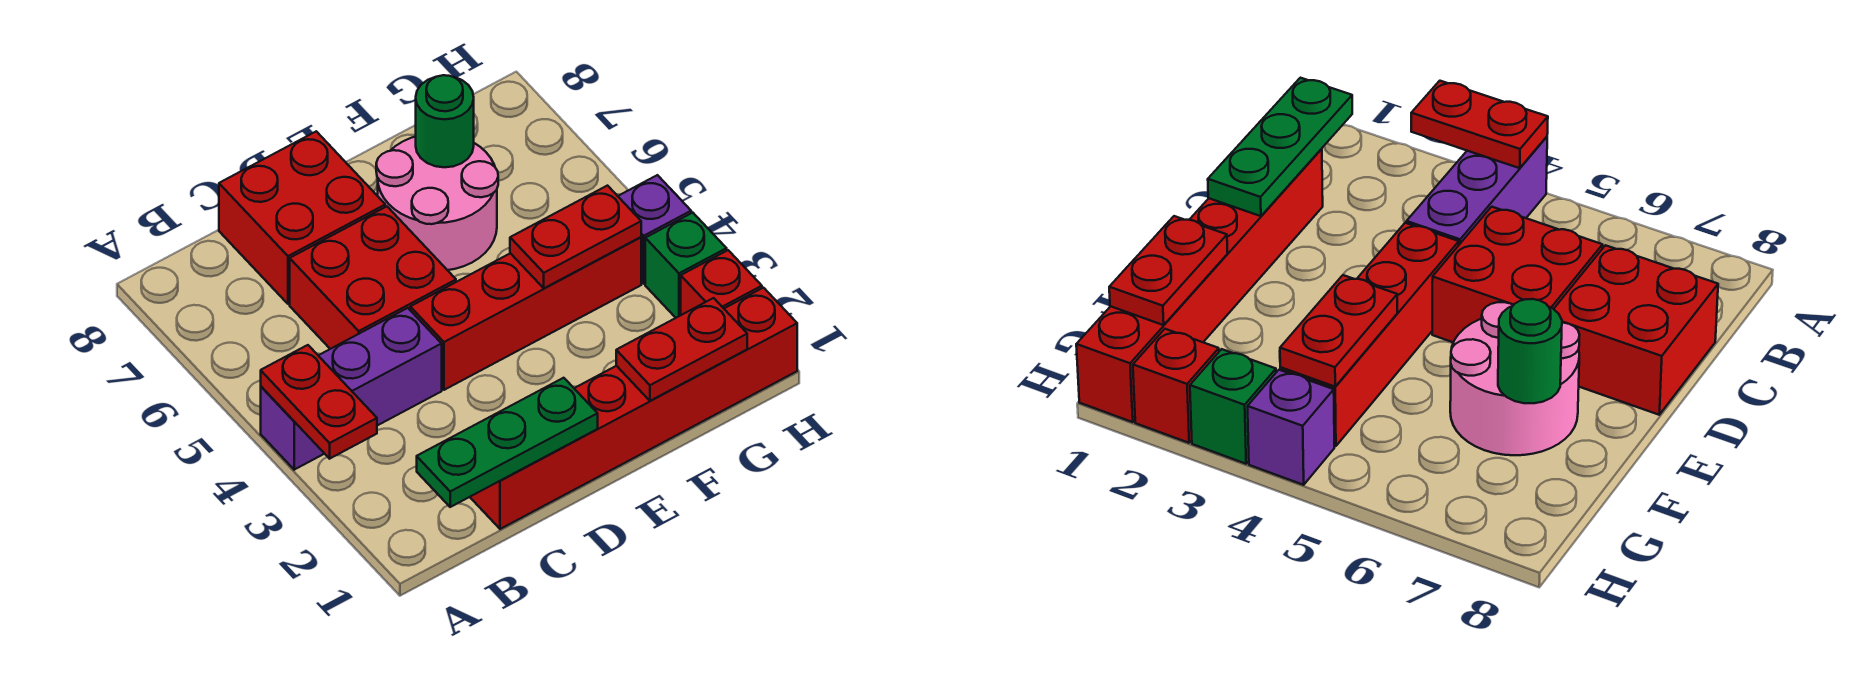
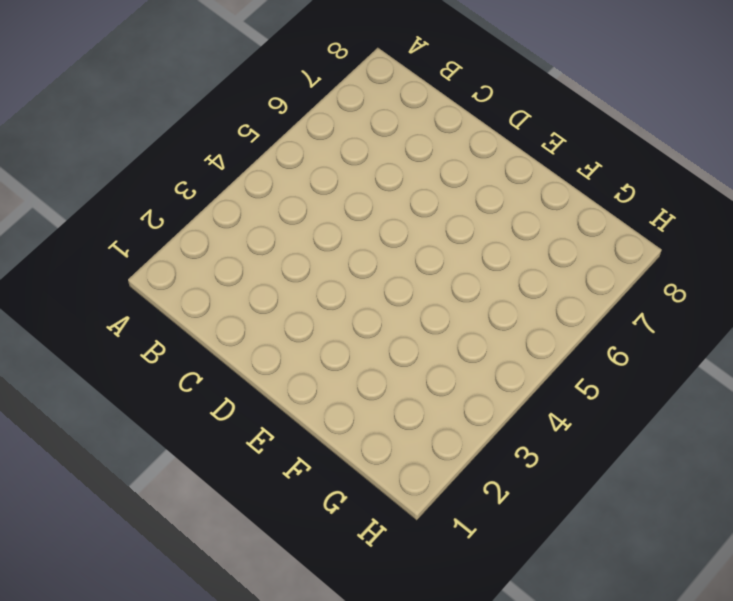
none -> purple 1x3 brick [261,308,442,470]
none -> red 1x6 brick [470,288,797,529]
none -> red 2x2 brick [290,207,456,349]

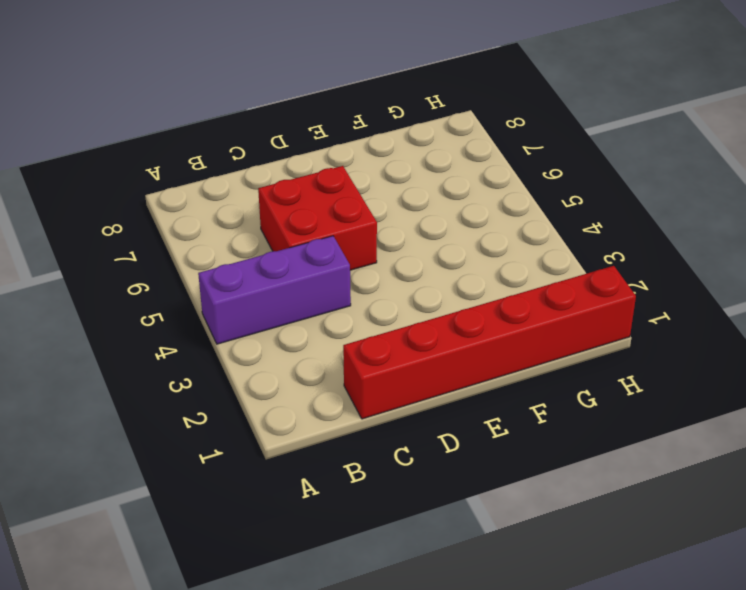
none -> red 2x2 brick [219,131,385,304]
none -> red 1x4 brick [410,237,641,390]
none -> pink 2x2 round brick [376,137,498,270]

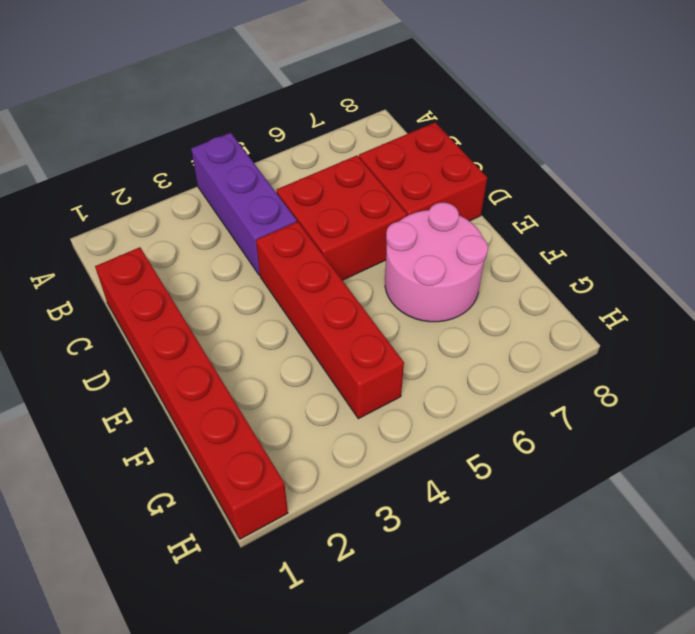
none -> red 1x1 brick [681,250,762,315]
none -> green 1x1 brick [645,213,727,318]
none -> purple 1x1 brick [618,175,691,284]

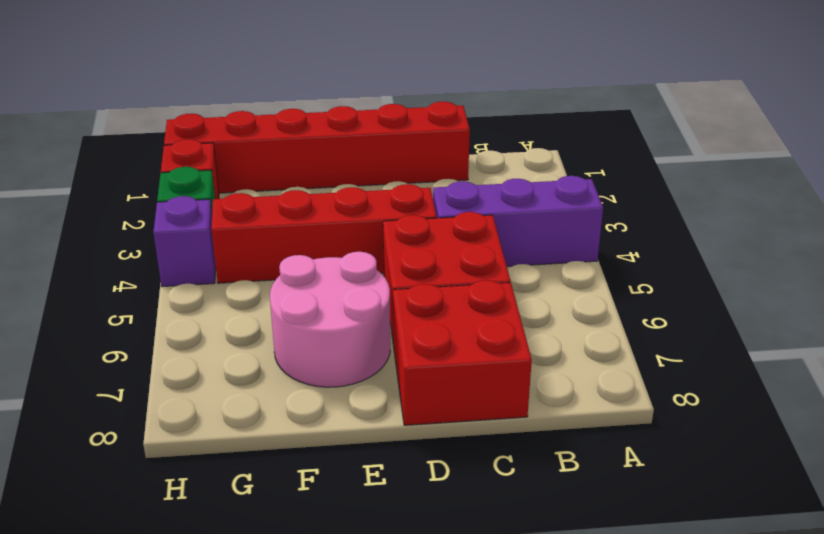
none -> red 1x2 plate [261,345,377,459]
none -> green 1x3 plate [417,378,598,507]
none -> red 1x2 plate [616,298,747,401]

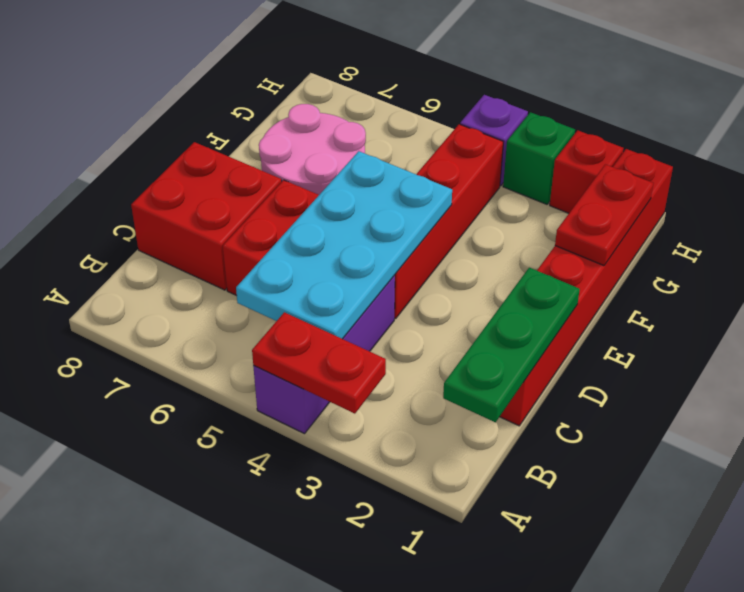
cyan 2x4 plate [236,151,452,339] -> none
none -> red 1x2 plate [510,186,641,288]
none -> green 1x1 round brick [416,75,474,167]

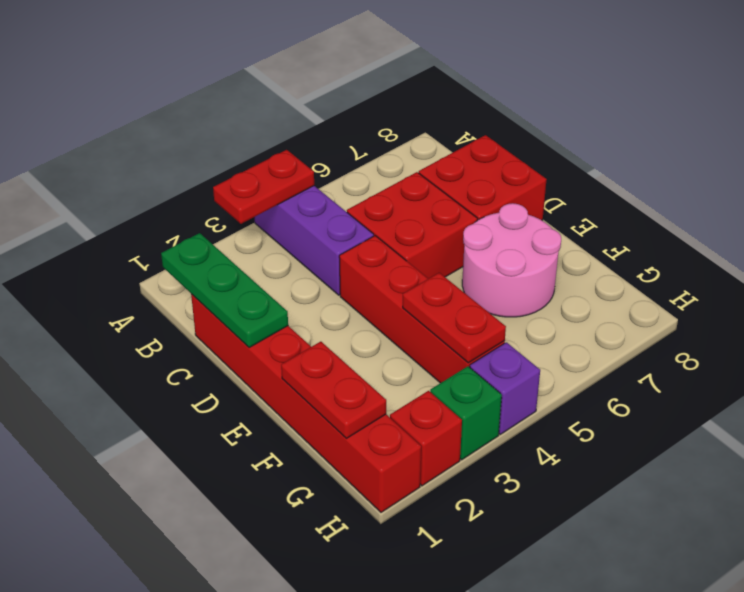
none -> green 1x1 round brick [416,75,474,167]

